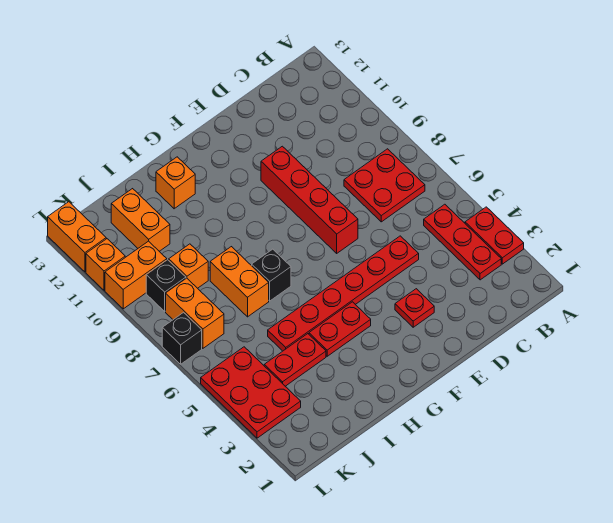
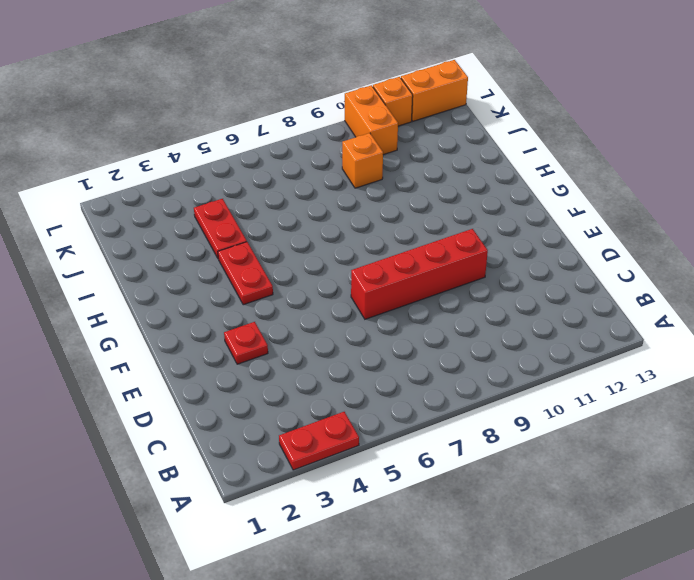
none -> red 1x3 plate [424,204,501,280]
none -> red 2x2 plate [344,149,425,222]
none -> red 1x6 plate [268,236,419,351]

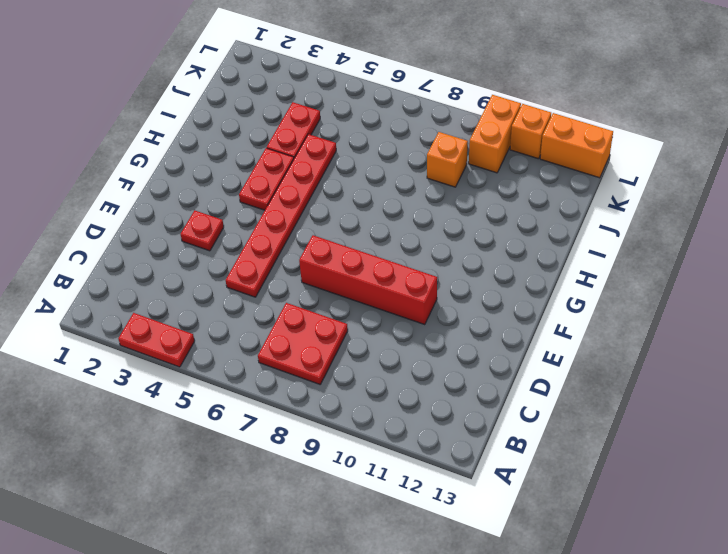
none -> red 1x3 plate [424,204,501,280]
none -> black 1x1 brick [252,249,291,301]
none -> orange 1x1 brick [156,157,195,209]

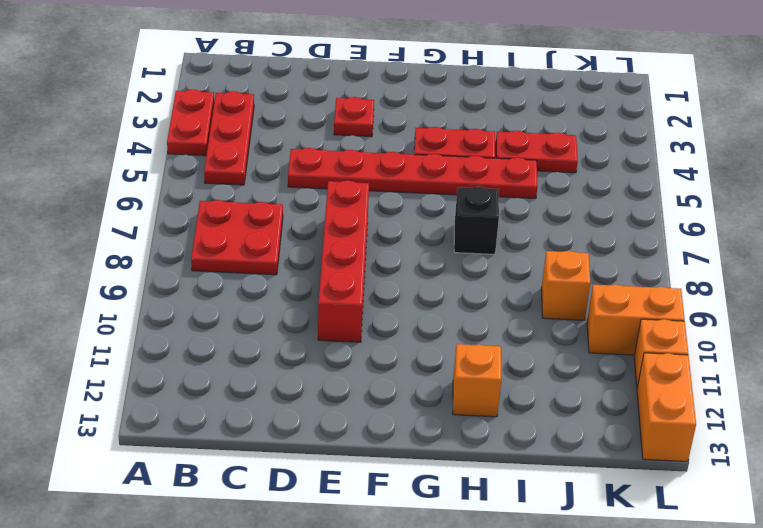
none -> orange 1x2 brick [210,247,269,317]
none -> orange 1x2 brick [111,189,170,251]
none -> red 2x3 plate [201,347,301,438]

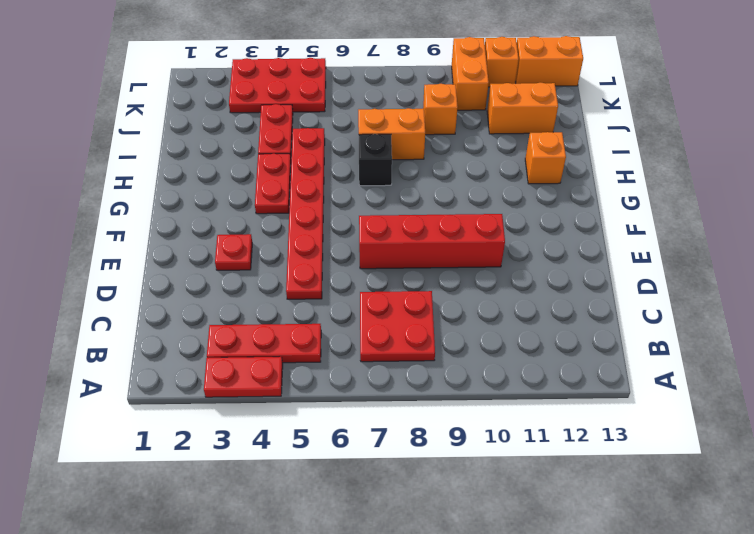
none -> orange 1x2 brick [166,278,224,348]
none -> black 1x1 brick [146,260,186,311]
none -> black 1x1 brick [162,313,202,364]

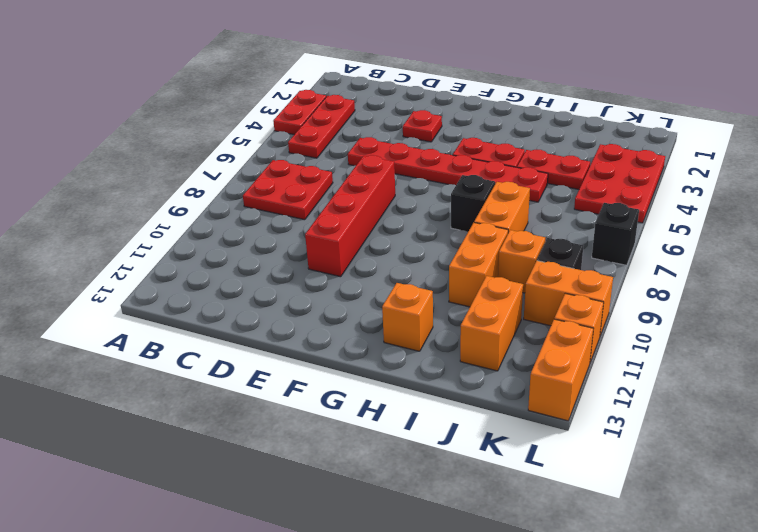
orange 1x2 brick [449,223,508,307] -> orange 1x2 brick moved to [166,278,224,348]

